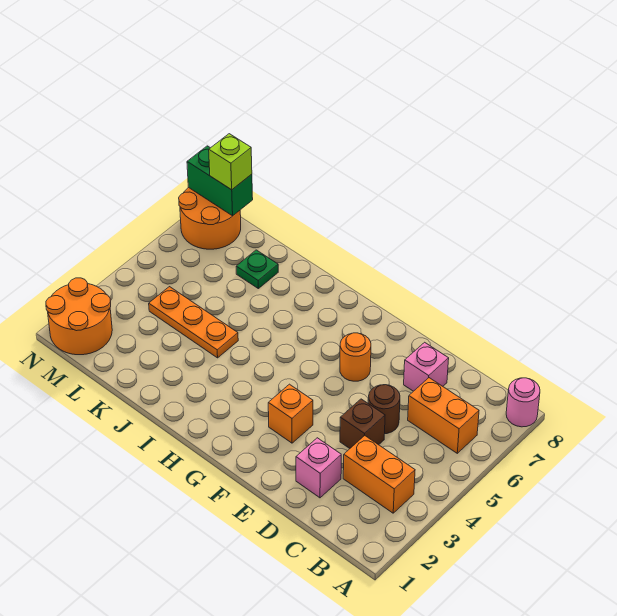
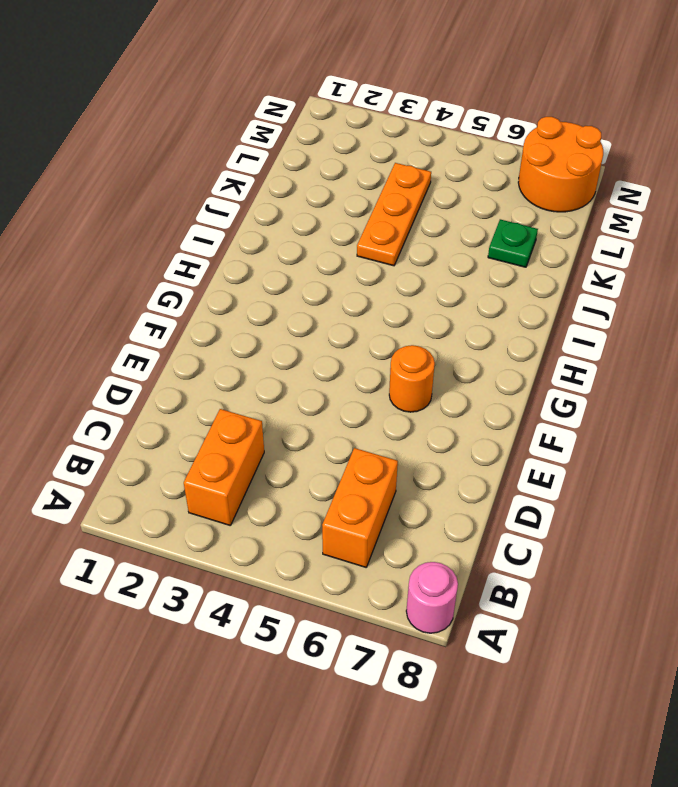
none -> pink 1x1 brick [296,438,341,498]
none -> brown 1x1 brick [340,399,385,448]
none -> brown 1x1 round brick [368,385,400,434]

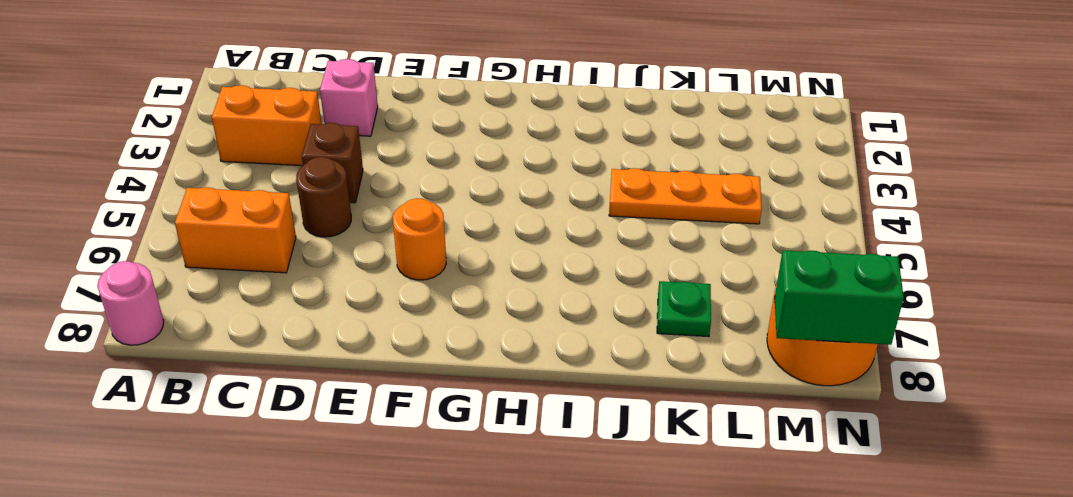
none -> pink 1x1 brick [404,342,449,391]
none -> orange 1x1 brick [268,384,313,443]
none -> orange 2x2 round brick [46,278,112,355]

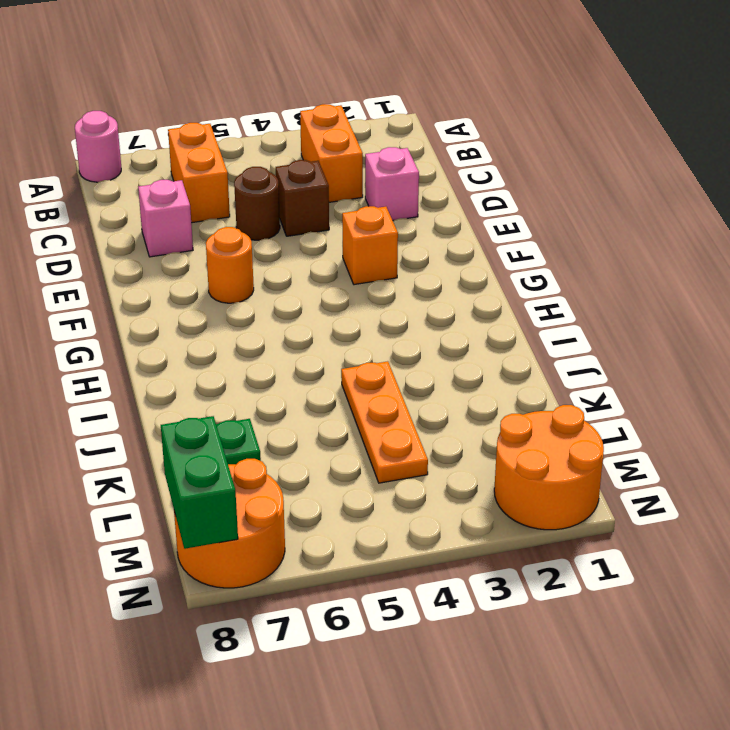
none -> lime 1x1 brick [209,134,252,190]

